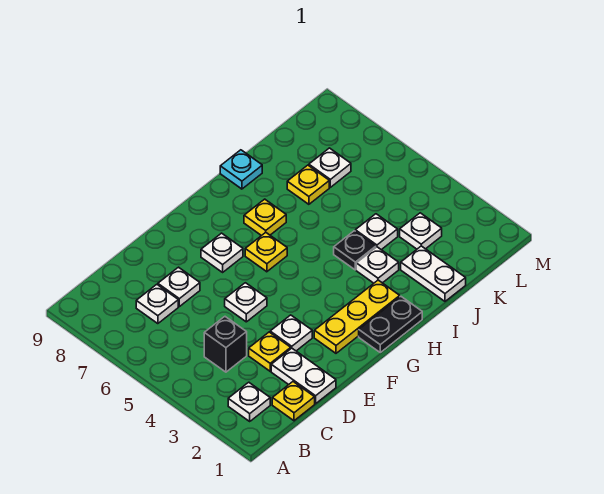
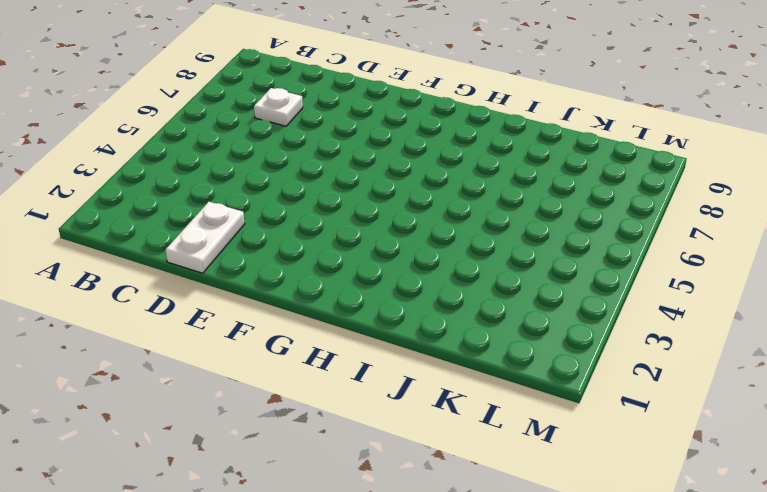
none -> white 1x1 plate [228,382,270,421]
none -> yellow 1x1 plate [272,382,315,421]
none -> black 1x1 brick [204,317,247,372]

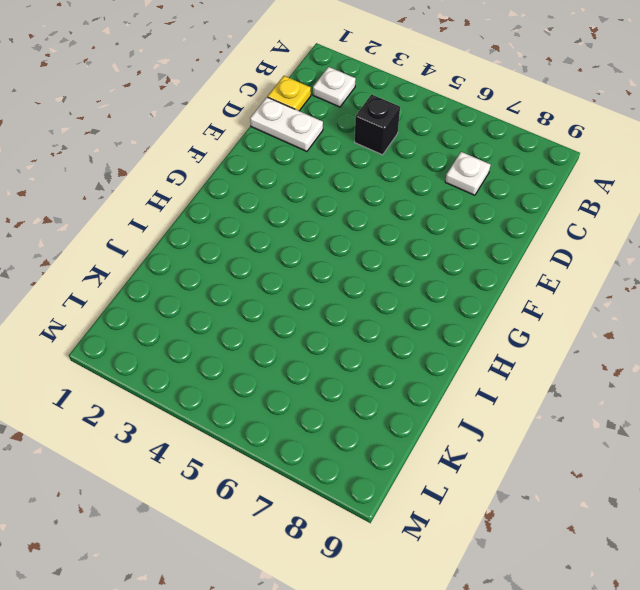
none -> yellow 1x1 plate [249,332,291,371]
none -> white 1x1 plate [158,267,200,307]
none -> white 1x1 plate [270,315,312,351]

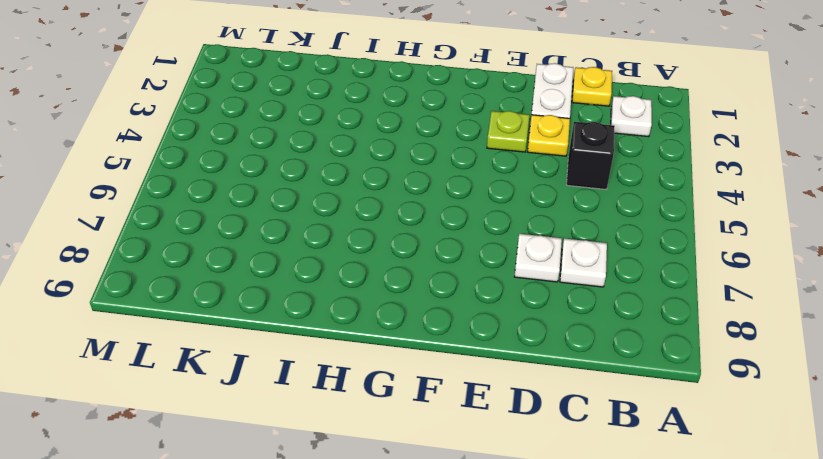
lime 1x1 plate [487,111,529,152] -> white 1x1 plate [270,315,312,351]
none -> white 1x1 plate [225,283,267,322]
none -> yellow 1x3 plate [314,280,400,353]
none -> white 1x1 plate [201,233,243,272]

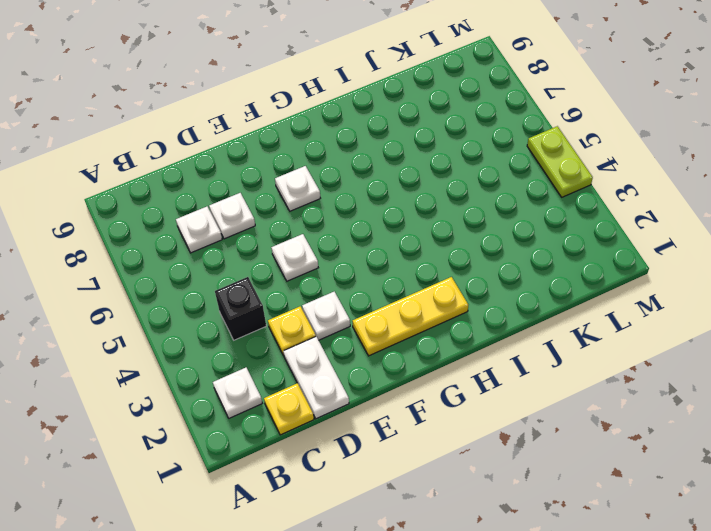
lime 1x2 plate [527,126,593,197] -> none
none -> black 1x2 plate [359,296,422,352]
none -> yellow 1x1 plate [245,233,287,272]
none -> yellow 1x1 plate [244,199,286,236]

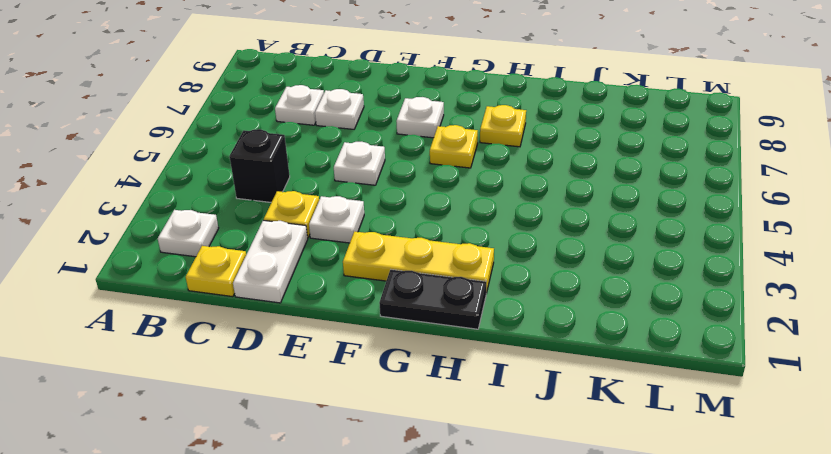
none -> white 1x1 plate [356,247,399,283]
none -> black 1x1 plate [334,231,376,270]
none -> cyan 1x1 plate [220,150,262,189]

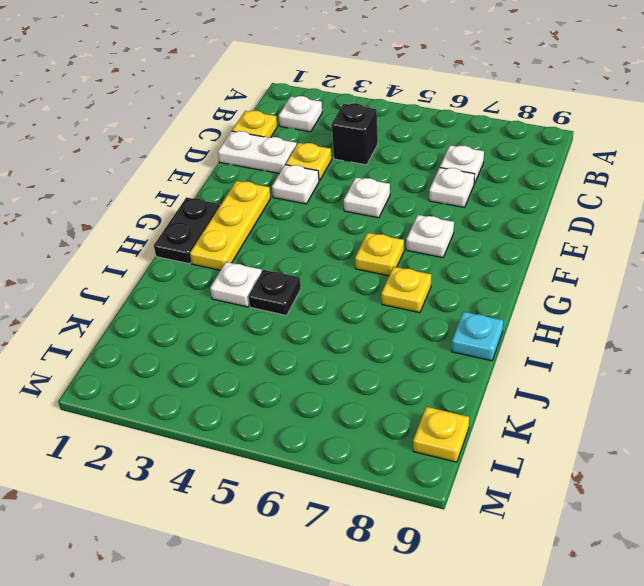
yellow 1x1 plate [413,407,469,462] -> yellow 1x1 plate moved to [287,165,329,204]
none -> white 1x2 plate [401,246,466,301]
none -> white 1x1 plate [355,214,398,250]
none -> white 1x1 plate [400,213,442,249]

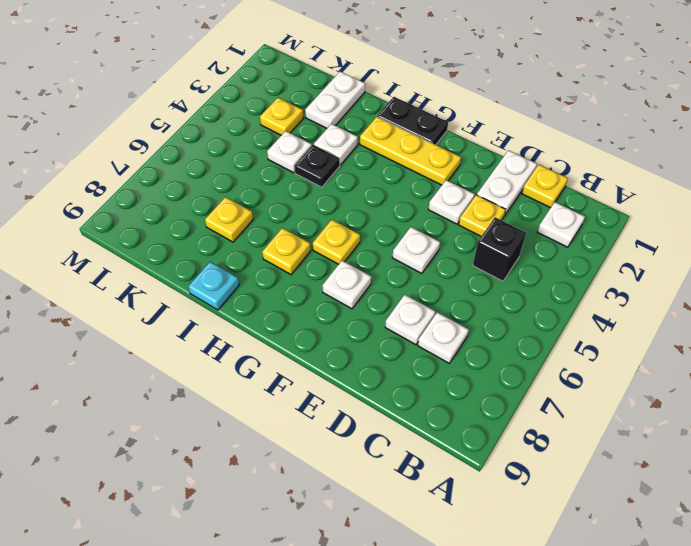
yellow 1x1 plate [260,98,303,135] -> white 1x1 plate [400,213,442,249]
none -> white 1x1 plate [309,148,351,187]

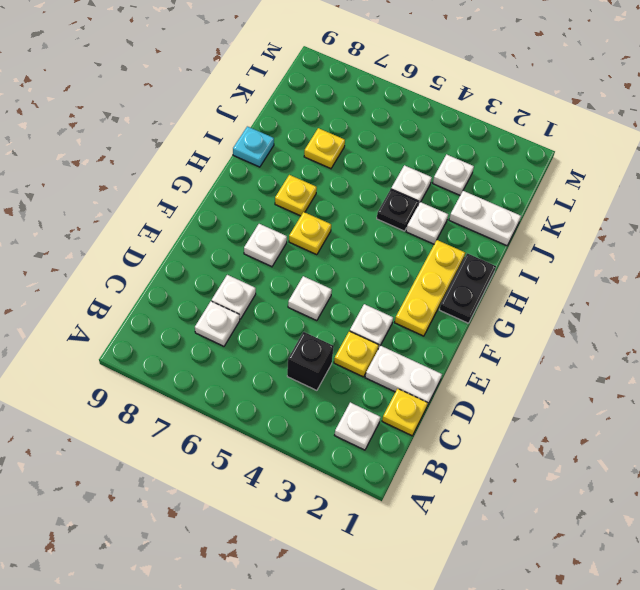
none -> white 1x1 plate [309,148,351,187]

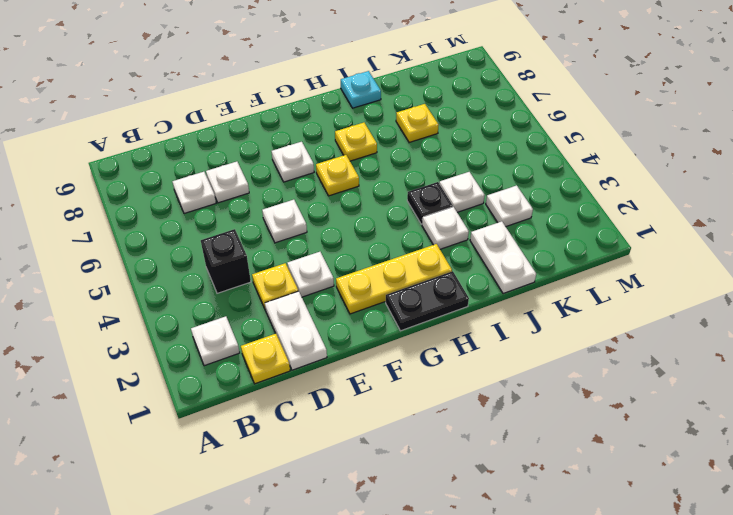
none -> white 1x1 plate [309,148,351,187]

